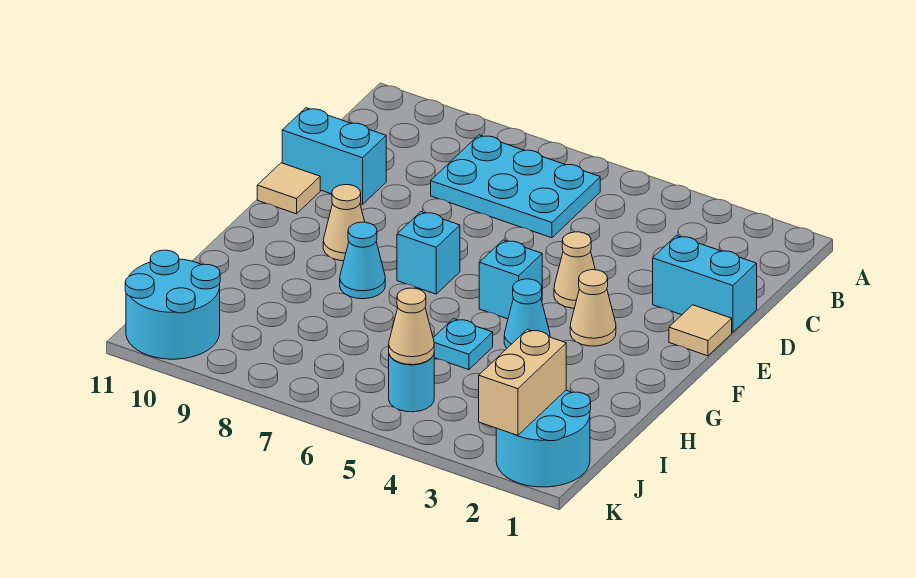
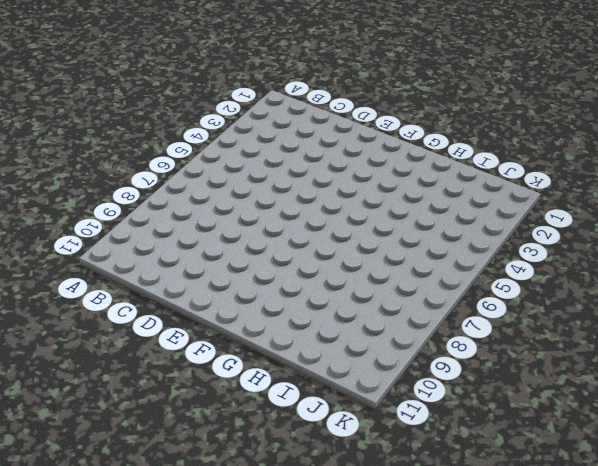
none -> cyan 2x3 plate [431,135,600,238]
none -> cyan 1x2 brick [653,236,757,332]
none -> cyan 1x2 brick [282,108,386,204]

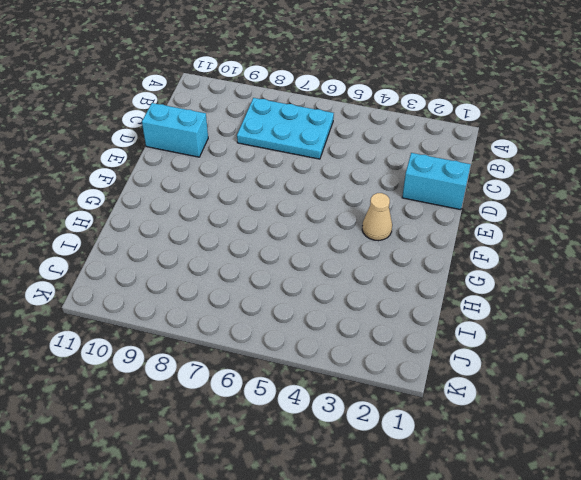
none -> tan 1x1 tile [669,305,732,356]
none -> tan 1x1 cone [554,232,595,308]
none -> tan 1x1 tile [257,163,320,214]

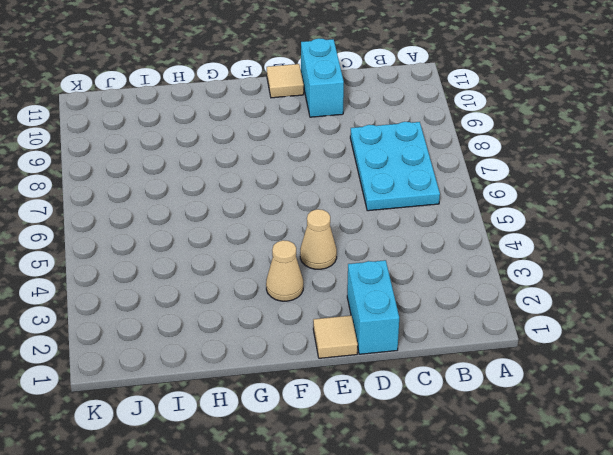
none -> cyan 1x1 brick [479,240,542,319]
none -> cyan 1x1 brick [397,212,460,294]
none -> tan 1x1 cone [323,185,365,261]

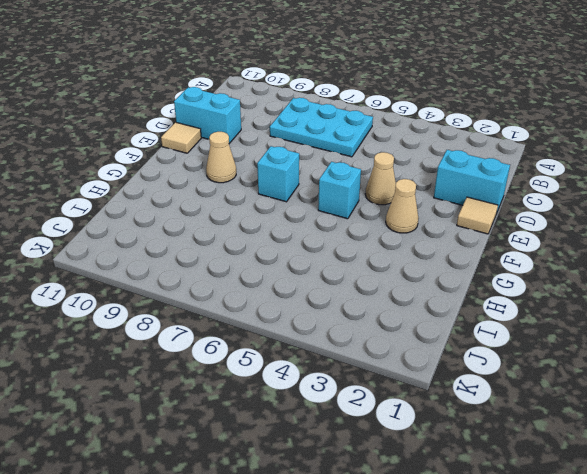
none -> cyan 1x1 cone [504,279,550,348]
none -> cyan 1x1 cone [340,222,385,299]
none -> cyan 1x1 plate [433,319,493,370]

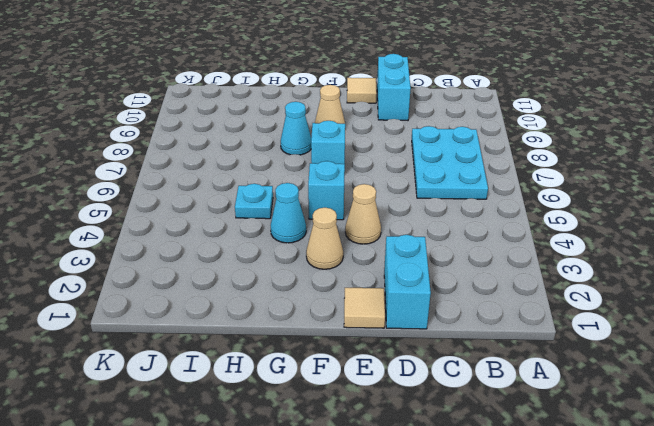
none -> cyan 2x2 round brick [496,390,591,487]
none -> cyan 1x1 round brick [389,355,434,412]
none -> cyan 2x2 round brick [125,250,220,359]

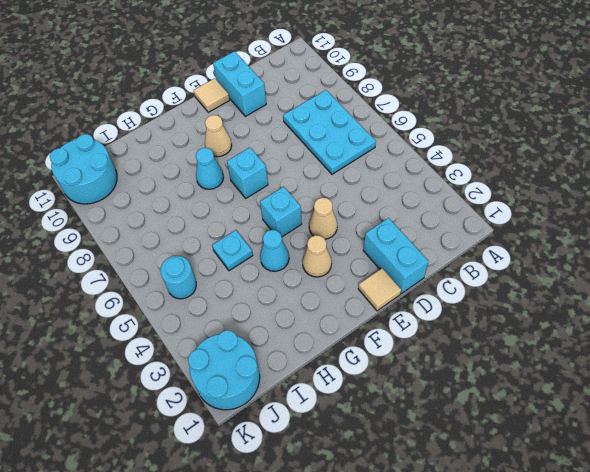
none -> tan 1x2 brick [479,329,566,435]
none -> tan 1x1 cone [389,288,434,365]

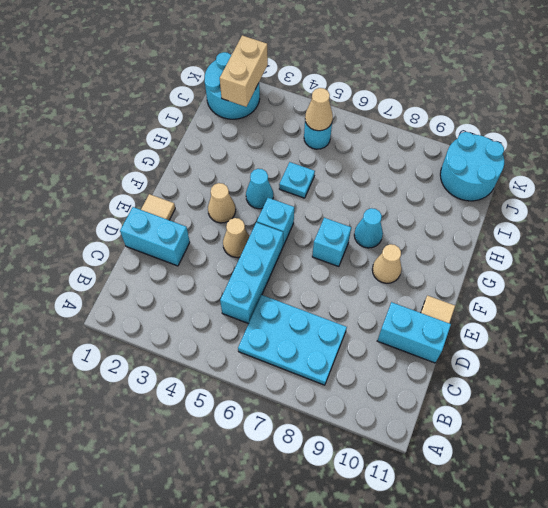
cyan 1x3 brick [220,222,283,324] -> none

